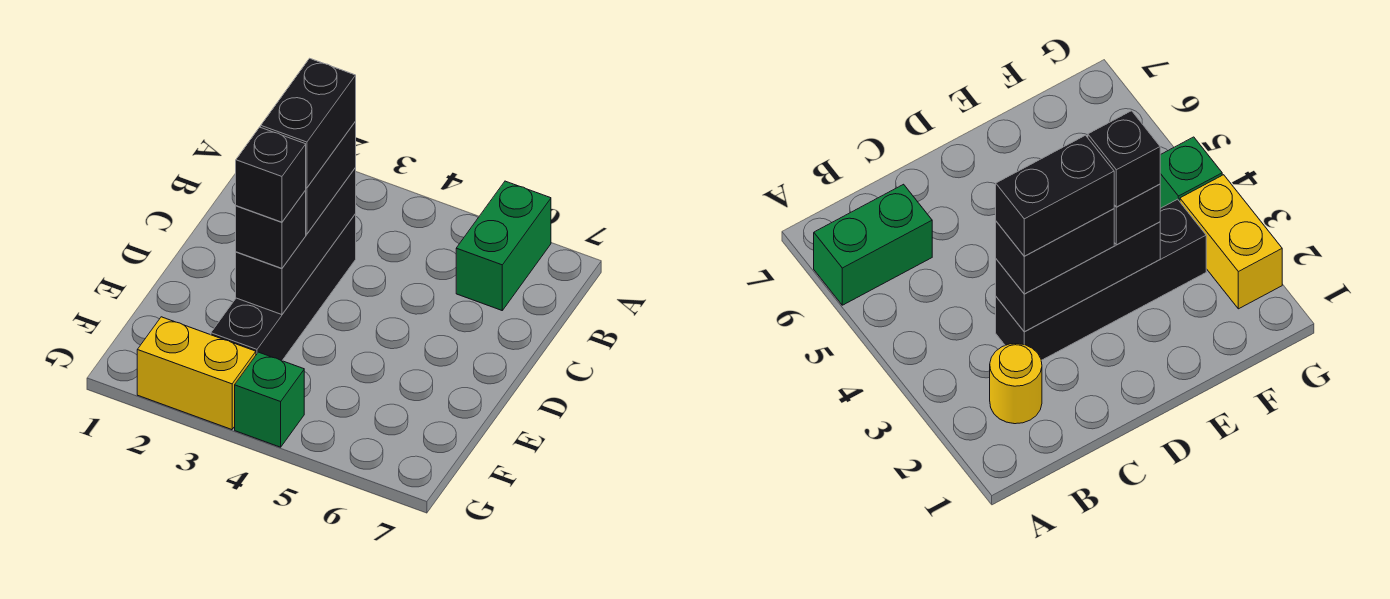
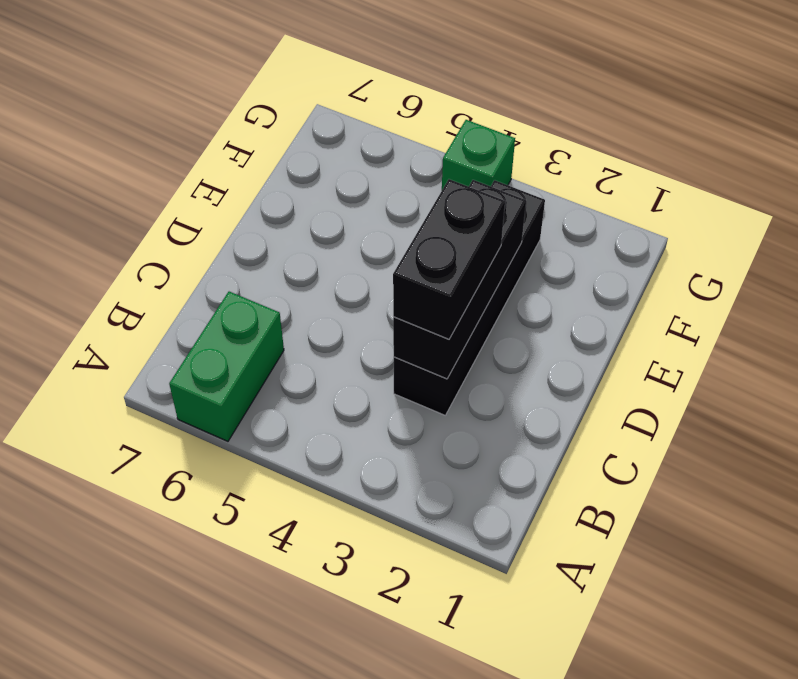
none -> yellow 1x1 round brick [990,344,1042,424]
none -> yellow 1x2 brick [137,317,256,430]

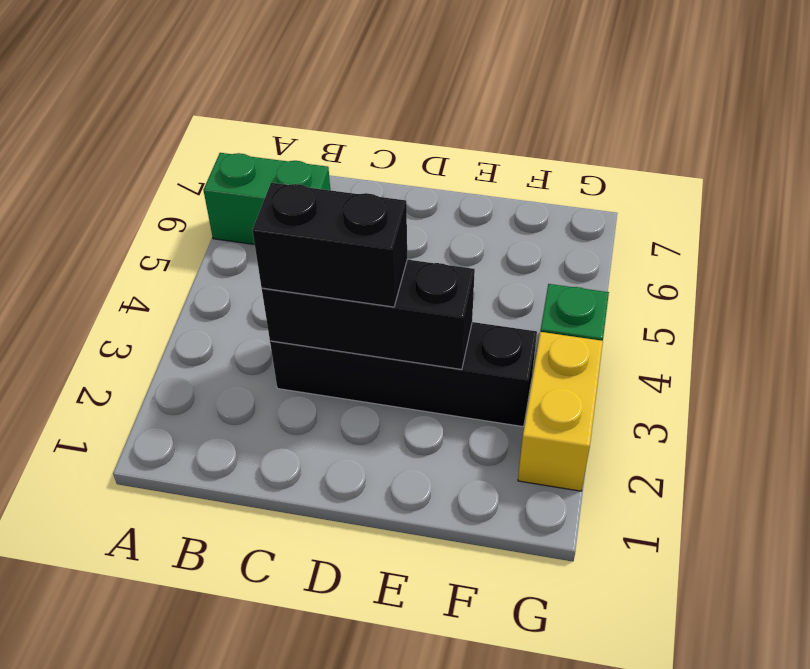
none -> yellow 1x1 round brick [990,344,1042,424]
none -> black 1x1 brick [236,191,306,268]

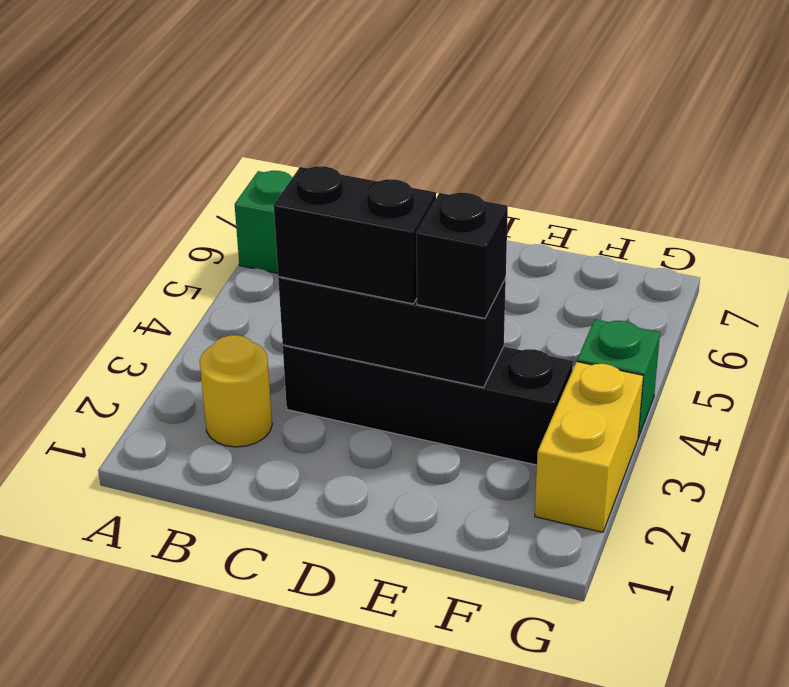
none -> black 1x2 brick [261,58,356,188]
none -> black 1x1 brick [236,127,306,222]

